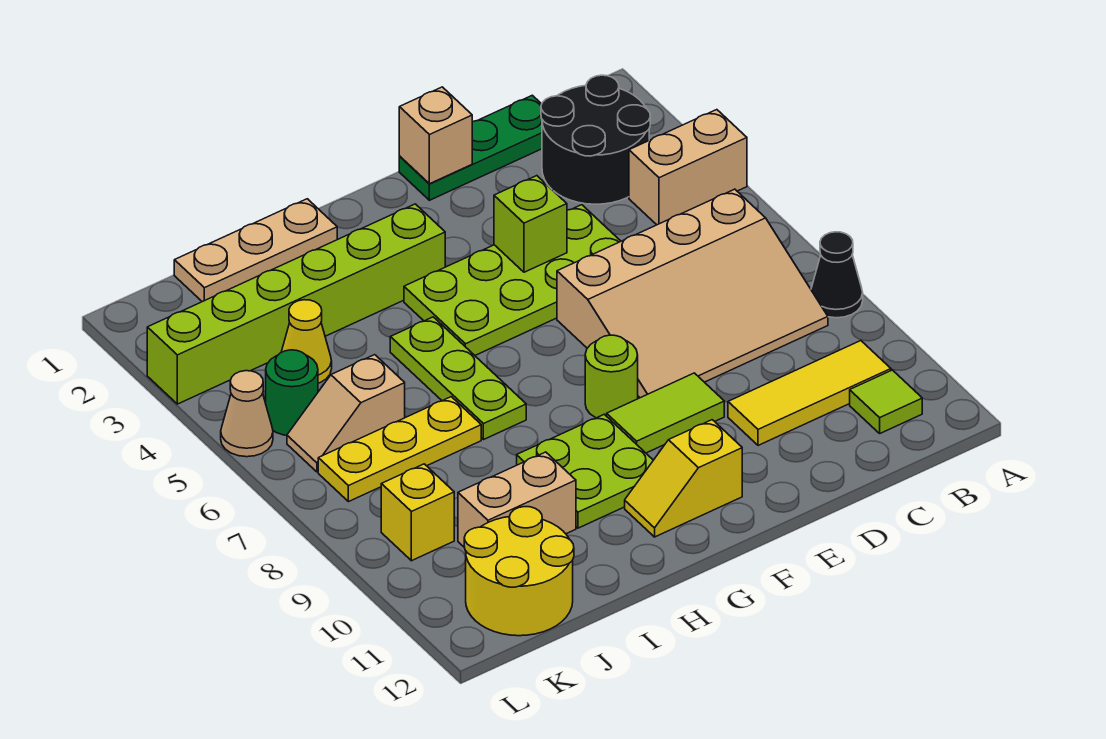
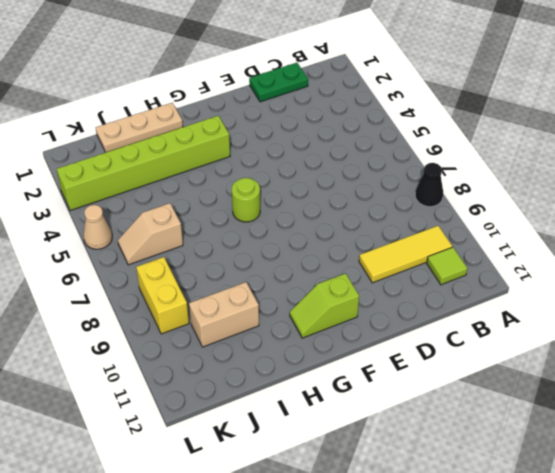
green 1x2 plate [249,63,308,102] -> green 1x3 plate [399,95,542,200]
lime 1x2 slope [290,273,359,338] -> yellow 1x2 slope [625,420,742,537]
lime 1x1 round brick [232,178,260,222] -> lime 1x1 round brick moved to [585,335,638,418]
yellow 1x2 brick [136,257,189,334] -> yellow 1x1 brick [381,464,454,561]
none -> tan 1x2 brick [629,110,747,225]
none -> black 2x2 round brick [541,75,650,204]
none -> tan 3x4 slope [557,189,828,398]

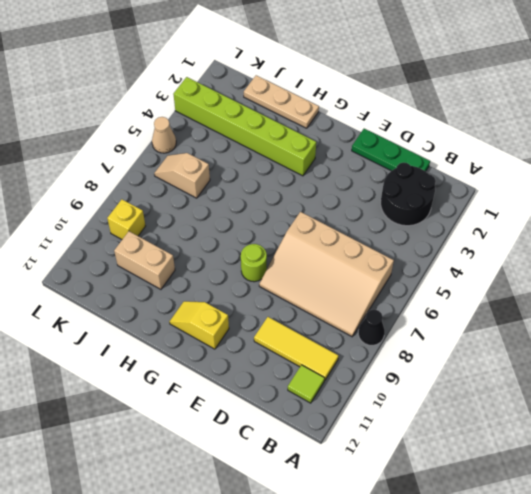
none -> tan 1x2 brick [629,110,747,225]
none -> lime 2x4 plate [404,205,621,355]
none -> lime 1x2 tile [607,373,724,453]

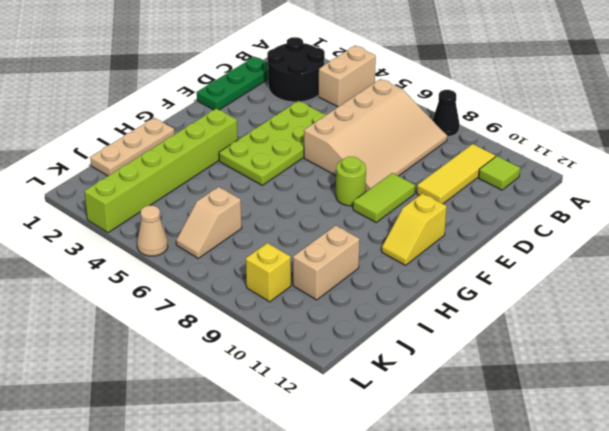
none -> lime 2x2 plate [517,414,653,528]
none -> lime 1x3 plate [390,317,526,440]
none -> yellow 1x3 plate [318,397,481,502]

